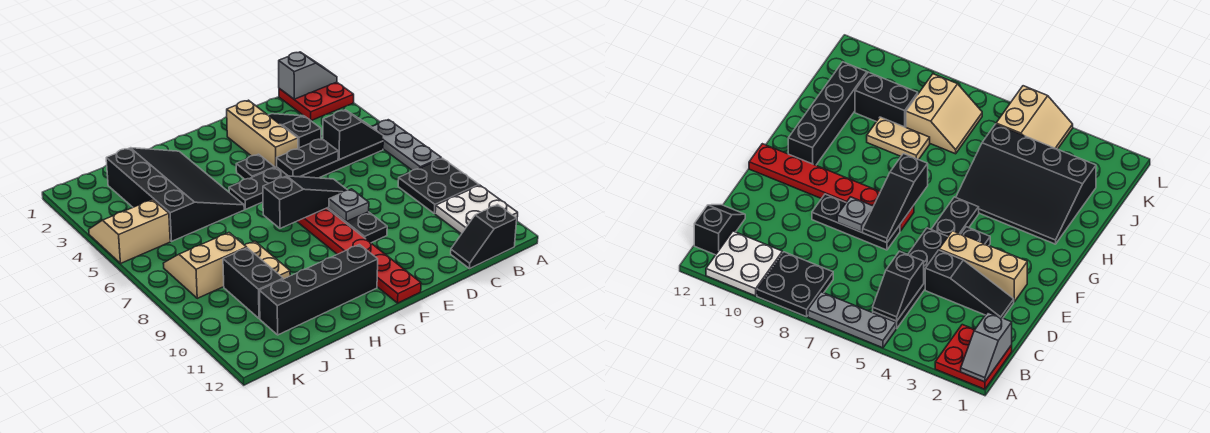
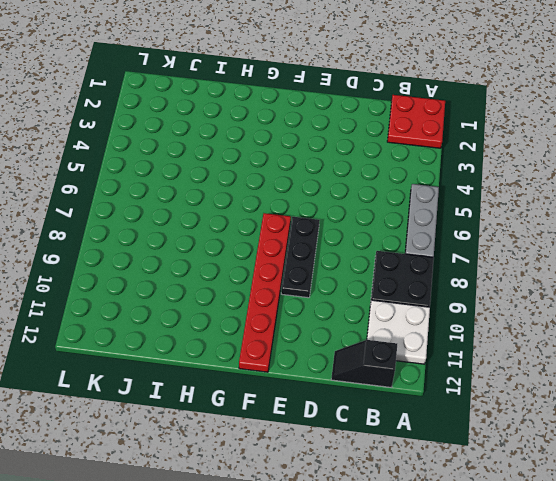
none -> black 1x6 plate [229,141,383,209]
none -> black 1x3 slope [269,114,321,148]
none -> tan 1x3 brick [227,100,298,167]

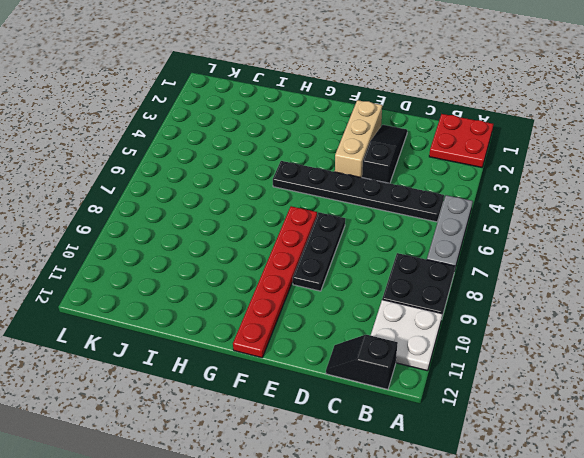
none -> black 1x1 plate [236,154,275,179]
none -> black 1x4 brick [259,245,378,335]
none -> black 3x4 slope [106,148,244,241]

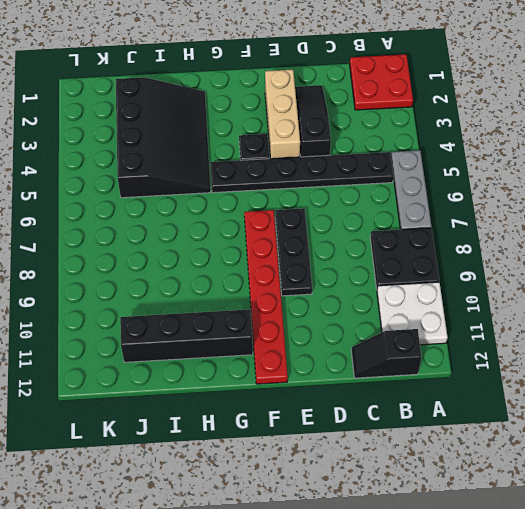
none -> tan 1x2 plate [245,241,290,279]
none -> tan 2x2 slope [163,233,247,298]
none -> black 1x2 brick [223,248,283,319]

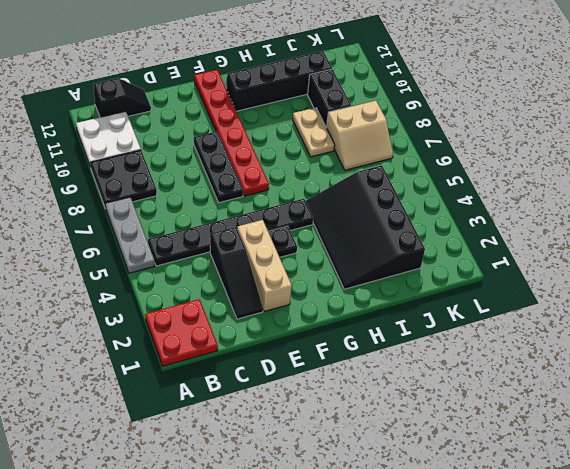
none -> tan 2x2 slope [89,199,170,263]
none -> grey 1x2 slope [279,52,337,99]
none -> black 1x2 slope [323,110,383,160]

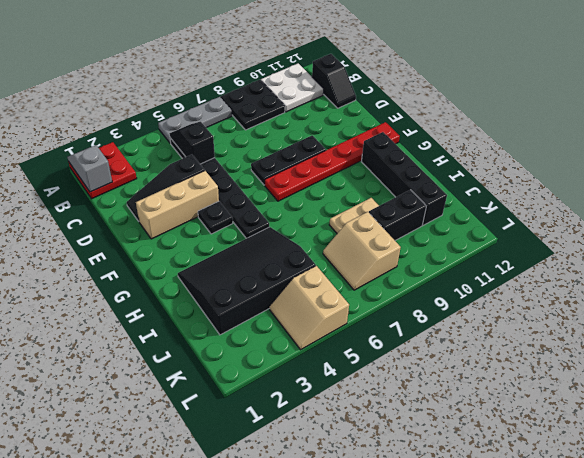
none -> black 1x2 plate [277,139,338,177]
none -> black 1x3 slope [263,176,347,228]
none -> grey 1x1 plate [329,189,369,221]

